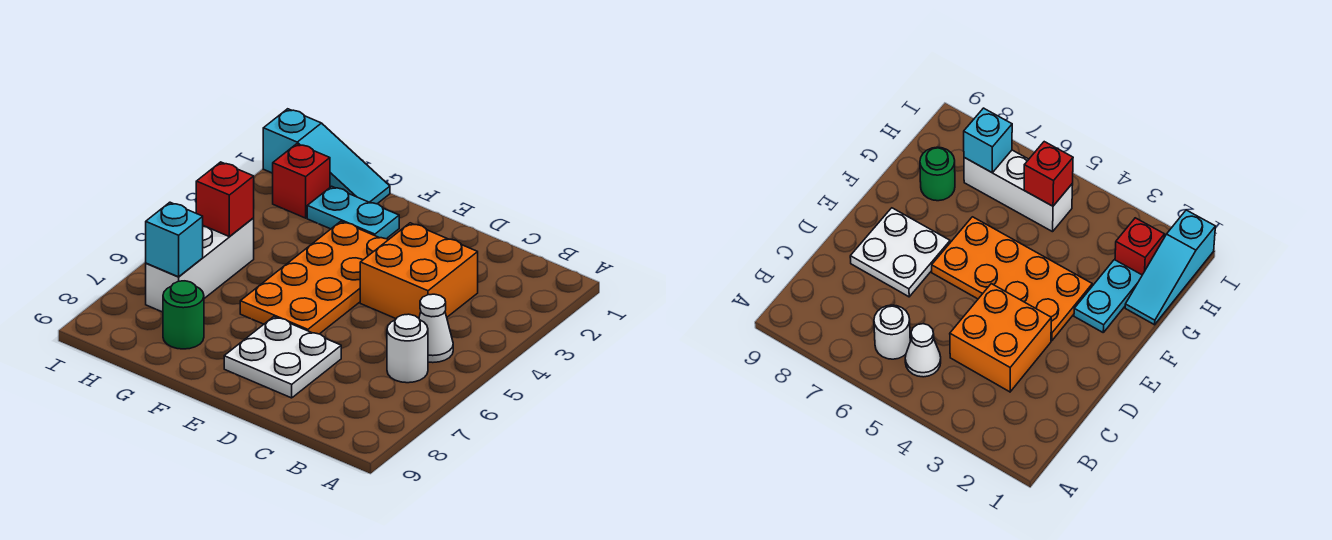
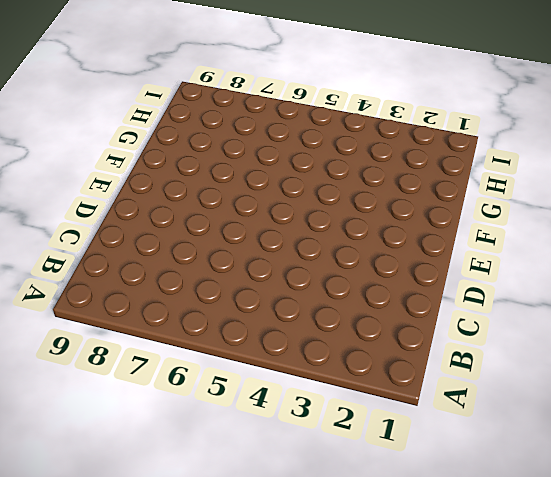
none -> white 1x1 cone [419,294,453,363]
none -> white 1x1 round brick [387,314,428,383]
none -> orange 2x2 brick [360,223,478,318]

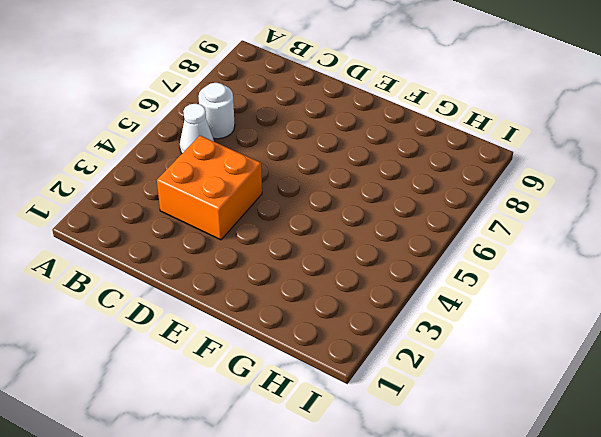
none -> white 2x2 plate [224,317,341,398]
none -> orange 2x4 plate [240,221,388,334]
none -> cyan 1x2 plate [307,186,399,239]

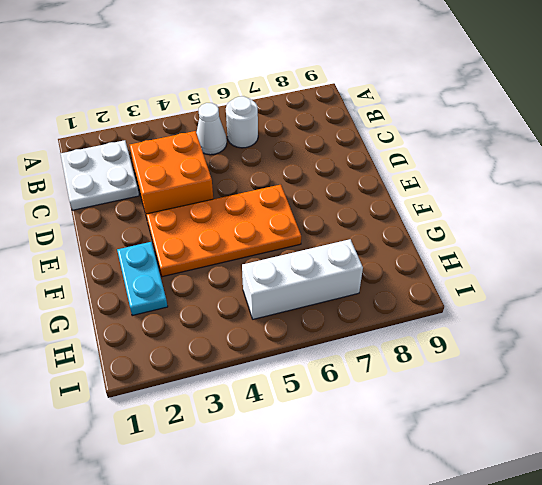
white 2x2 plate [60,140,139,210] -> white 2x2 plate moved to [224,317,341,398]
none -> cyan 1x3 slope [263,109,390,204]
none -> green 1x1 round brick [163,281,204,349]
none -> red 1x1 brick [273,144,330,218]

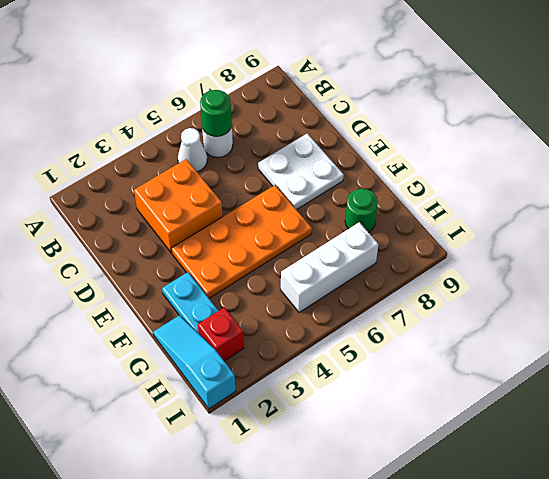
green 1x1 round brick [200,90,232,137] -> none
none -> red 1x1 brick [196,162,254,236]
none -> cyan 1x1 brick [146,202,203,277]

